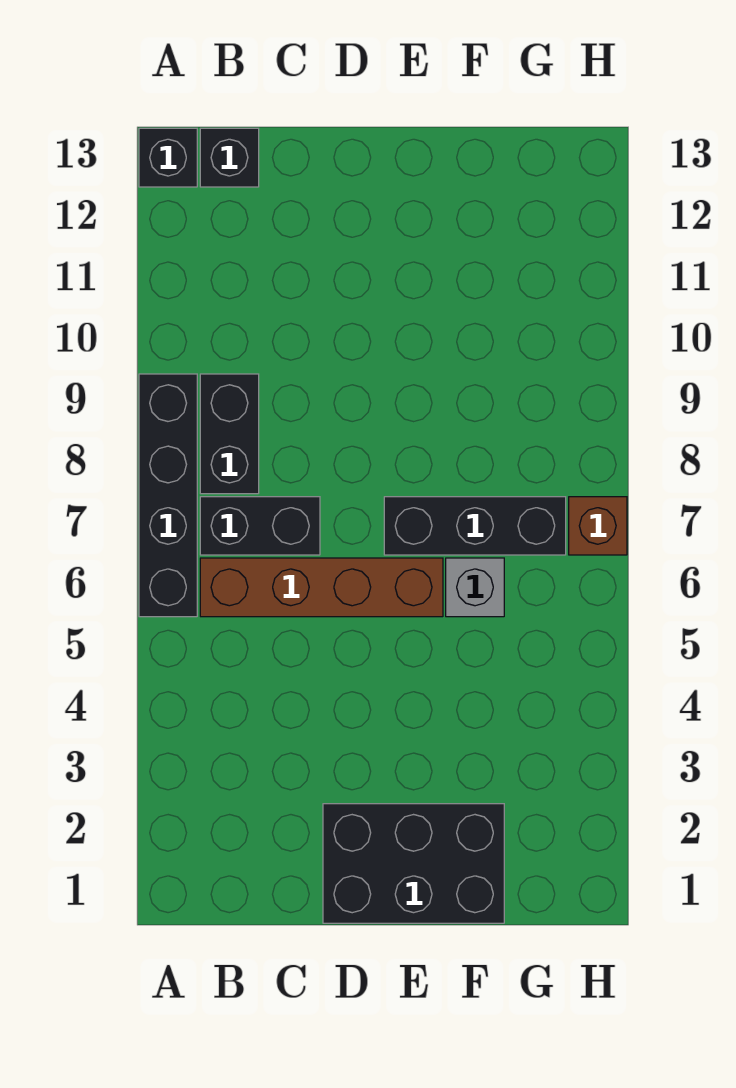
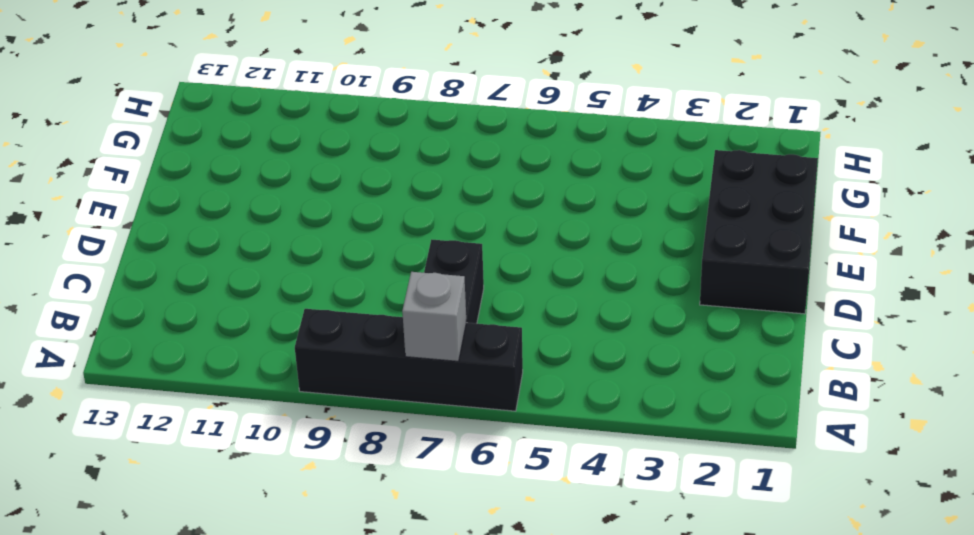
grey 1x1 brick [402,272,466,361] -> grey 1x1 brick moved to [446,558,504,617]
none -> black 1x1 brick [139,128,197,187]
none -> brown 1x4 brick [200,558,443,617]

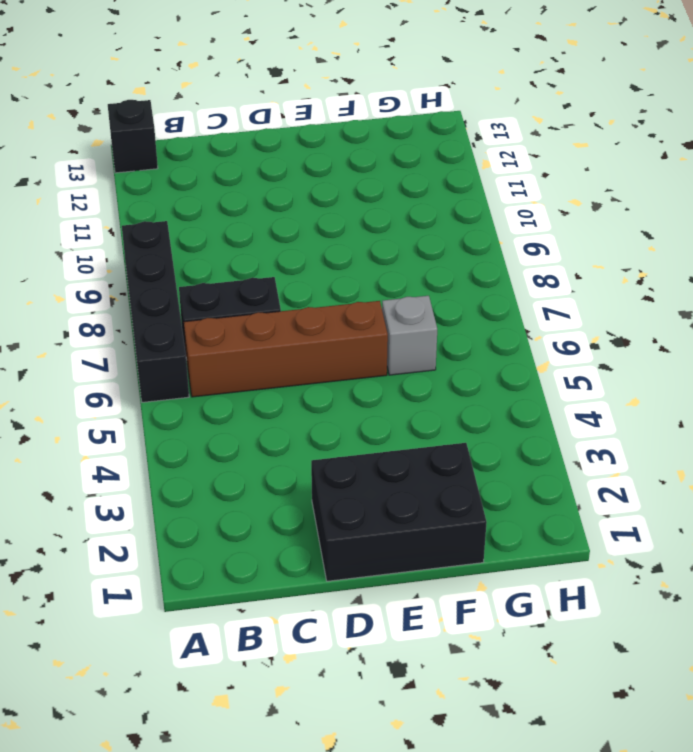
none -> black 1x2 brick [200,374,259,494]
none -> black 1x1 brick [200,128,259,187]

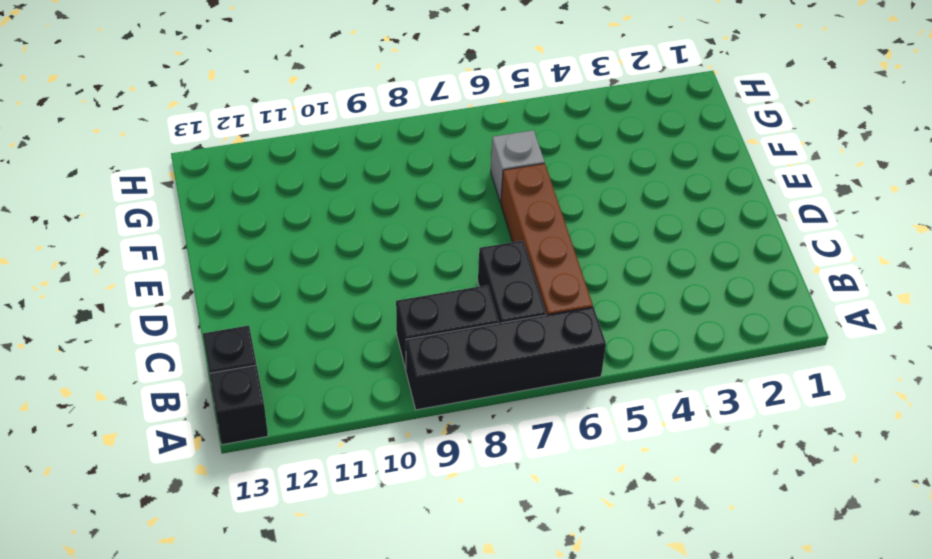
none -> black 2x3 brick [323,804,504,923]
none -> black 1x3 brick [384,497,566,555]

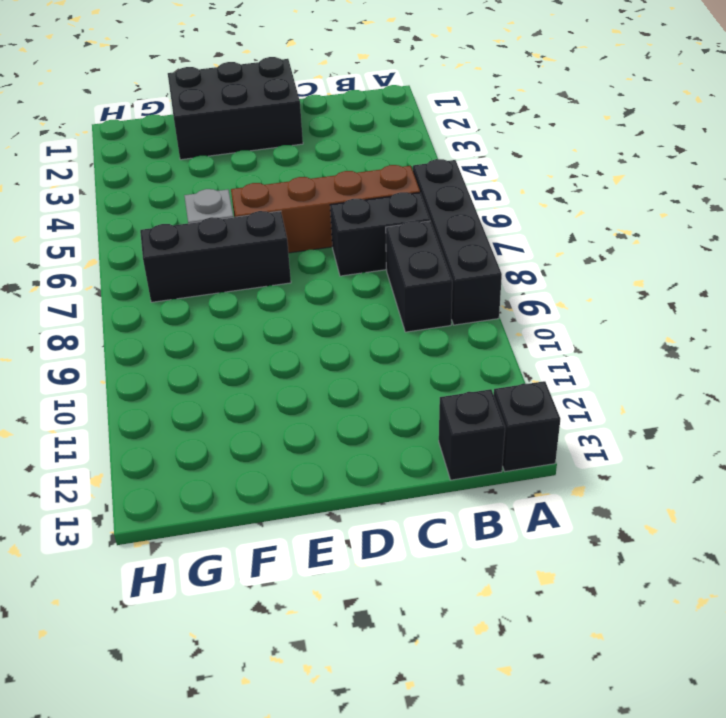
none -> brown 1x1 brick [569,497,627,555]

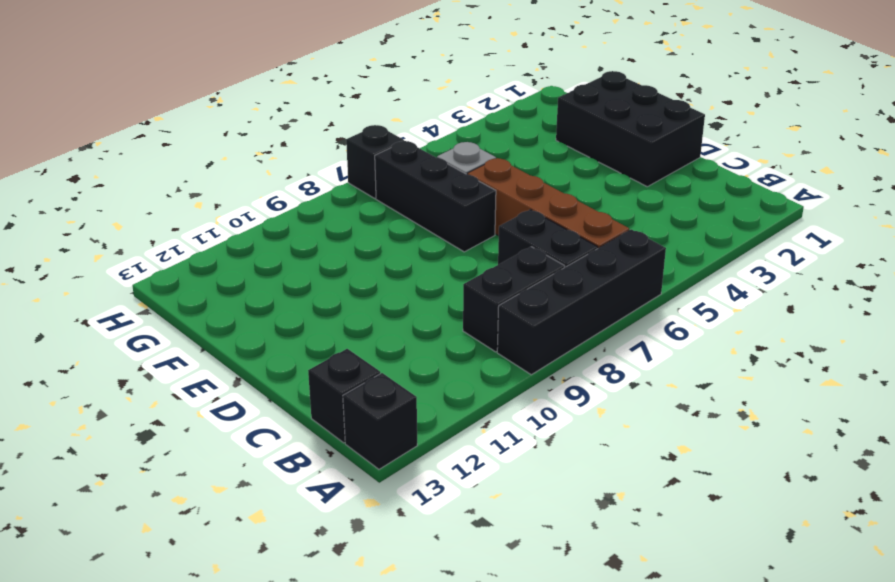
black 1x1 brick [346,125,404,198] -> brown 1x1 brick [569,497,627,555]

